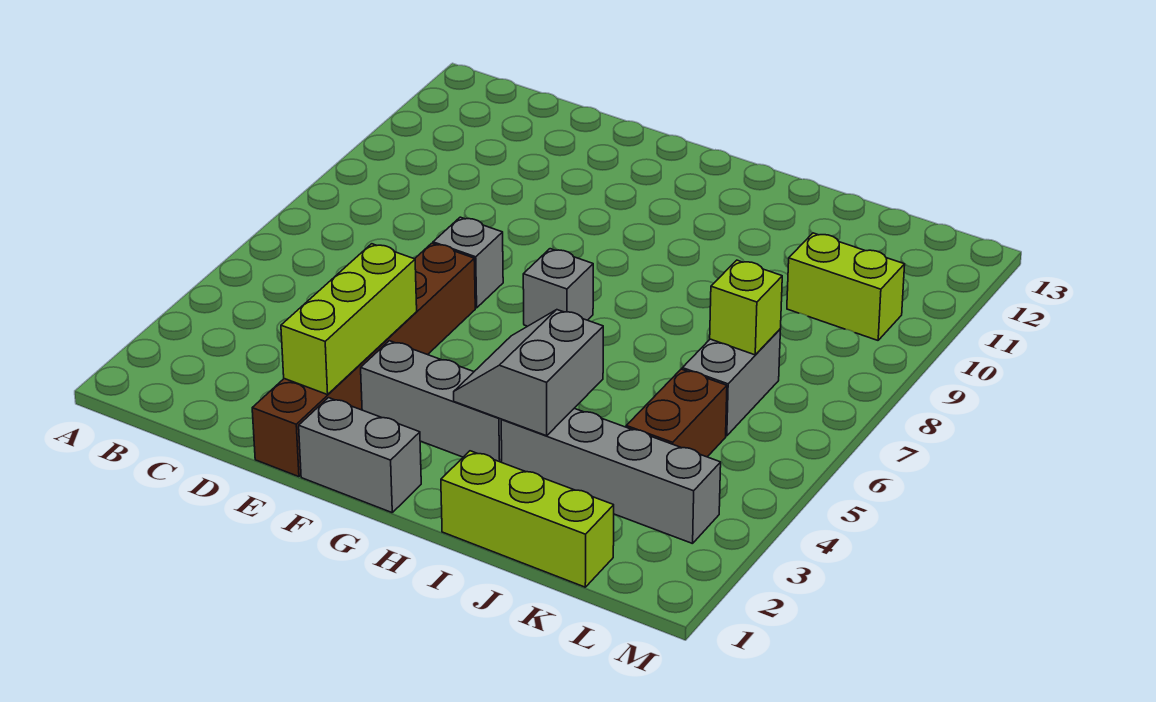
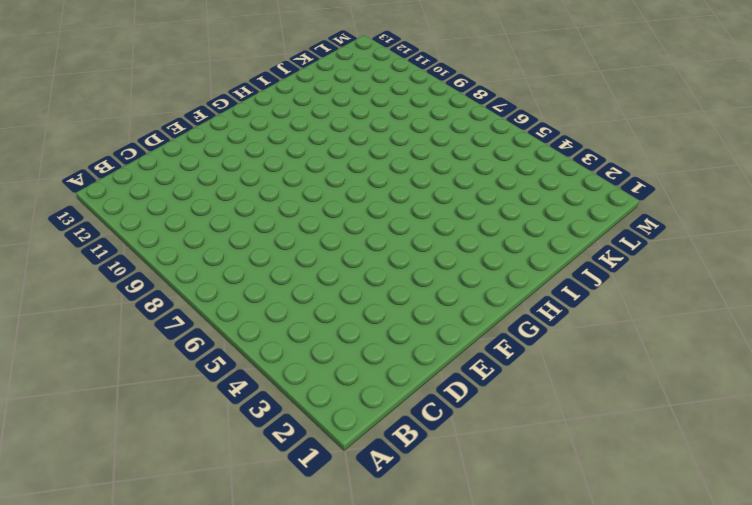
none -> brown 1x6 brick [252,243,475,477]
none -> grey 1x1 brick [433,217,503,308]
none -> grey 1x2 brick [299,398,421,513]

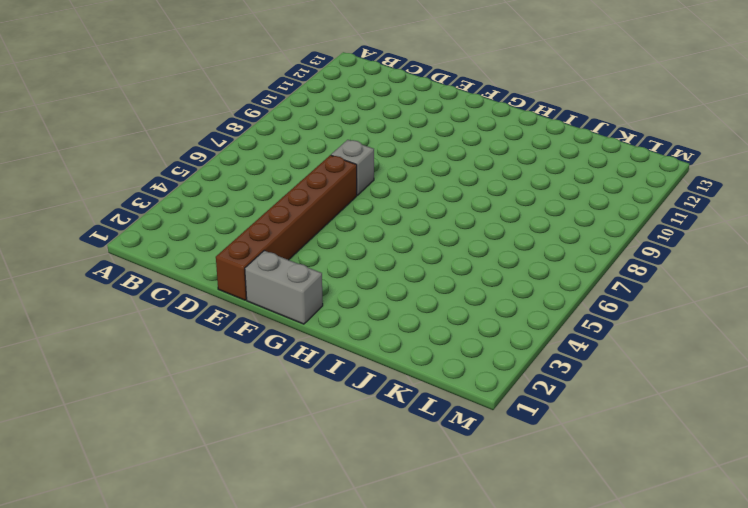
none -> grey 1x3 brick [361,341,502,462]
none -> grey 1x1 brick [523,249,593,326]
none -> lime 1x3 brick [441,451,614,587]

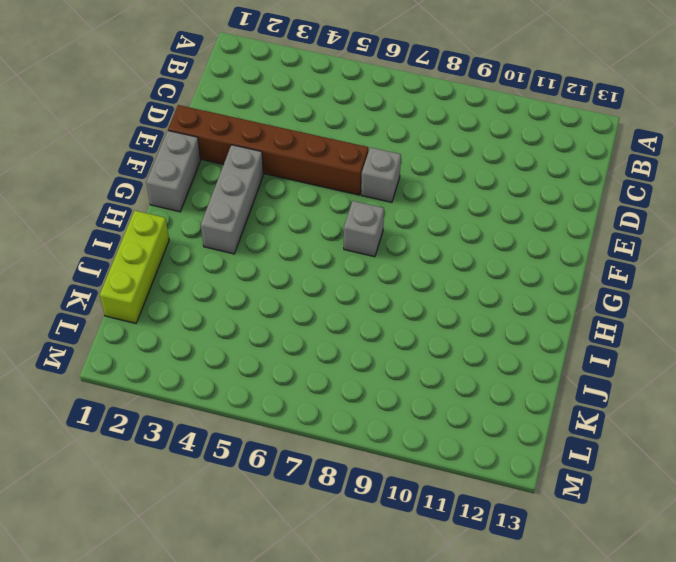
none -> grey 1x4 brick [501,408,721,544]
none -> brown 1x2 brick [626,369,727,457]
none -> grey 1x2 brick [682,329,781,436]

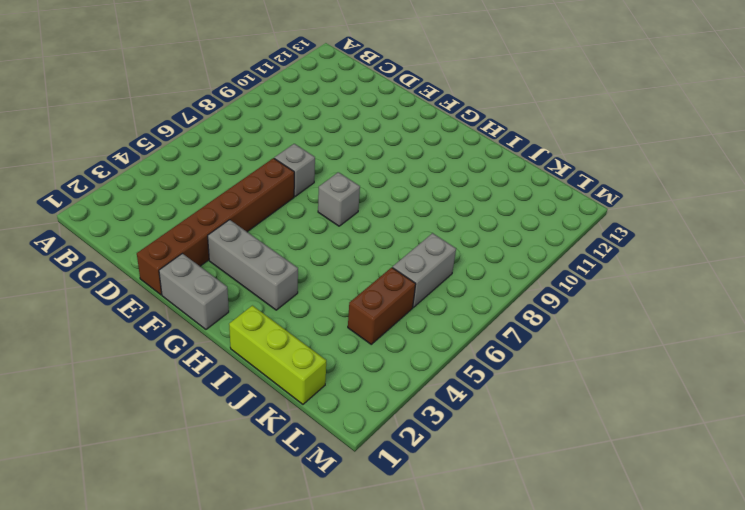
none -> grey 1x4 brick [501,408,721,544]
none -> lime 1x2 brick [787,233,905,340]
none -> lime 1x3 brick [281,244,417,395]

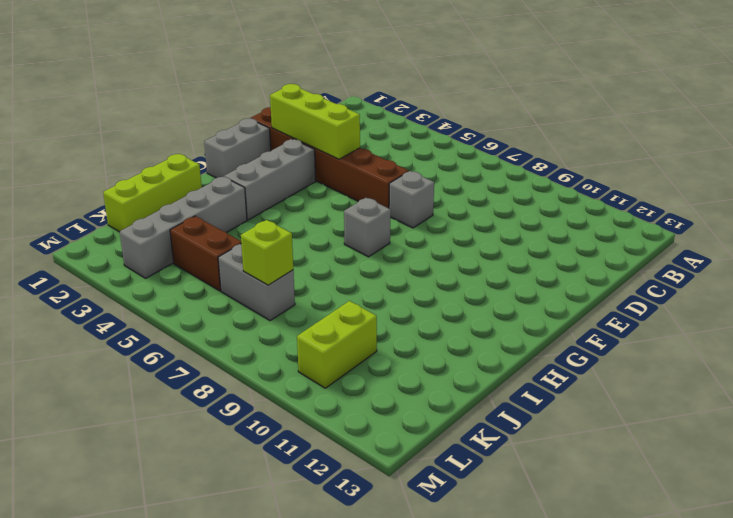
none -> grey 2x2 slope [454,310,603,436]

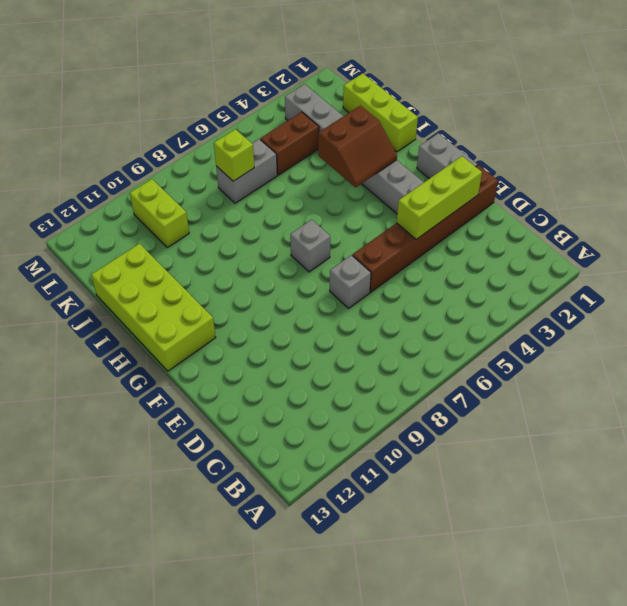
lime 2x4 brick [91,244,216,371] -> none
brown 2x2 slope [318,106,397,187] -> grey 2x2 slope [454,310,603,436]

